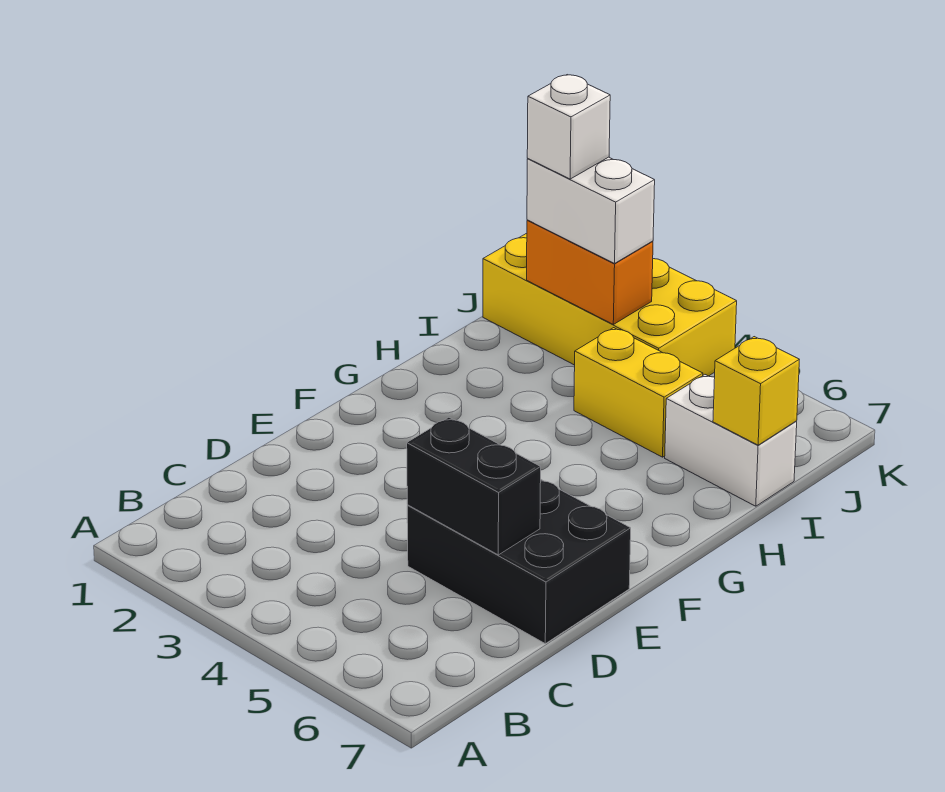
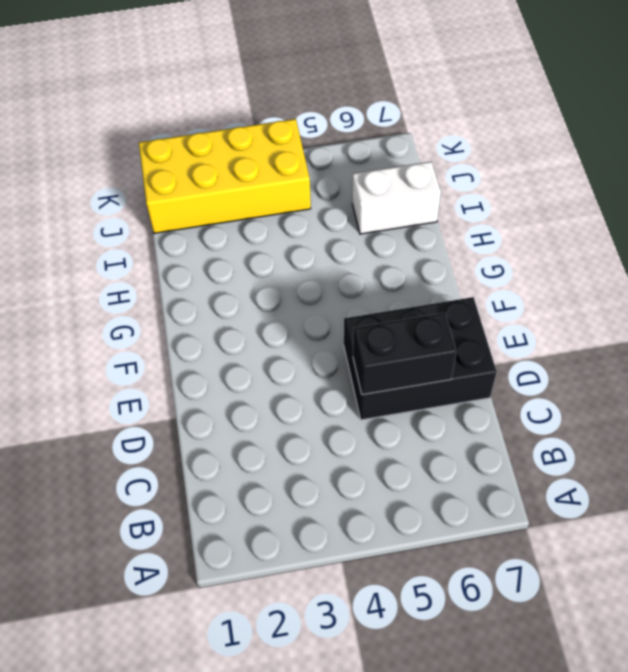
none -> yellow 1x2 brick [574,328,703,457]
none -> yellow 1x1 brick [713,337,799,445]

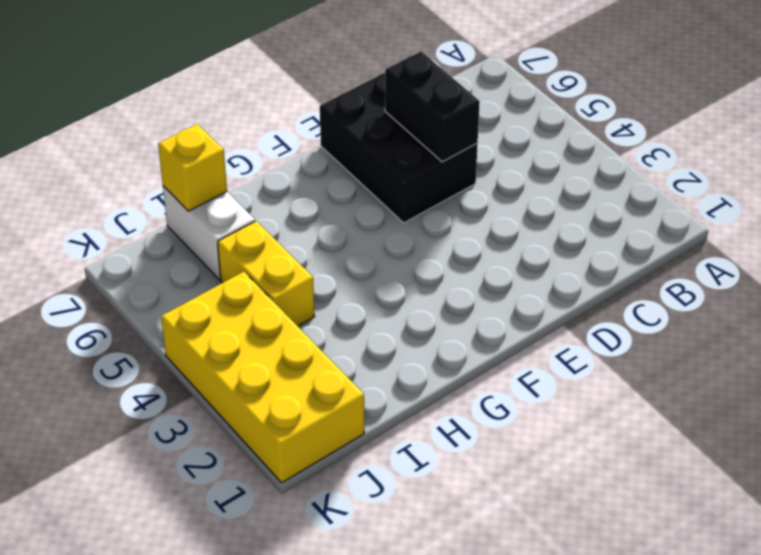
none -> orange 1x2 brick [527,220,653,324]
none -> white 1x2 brick [527,157,655,263]

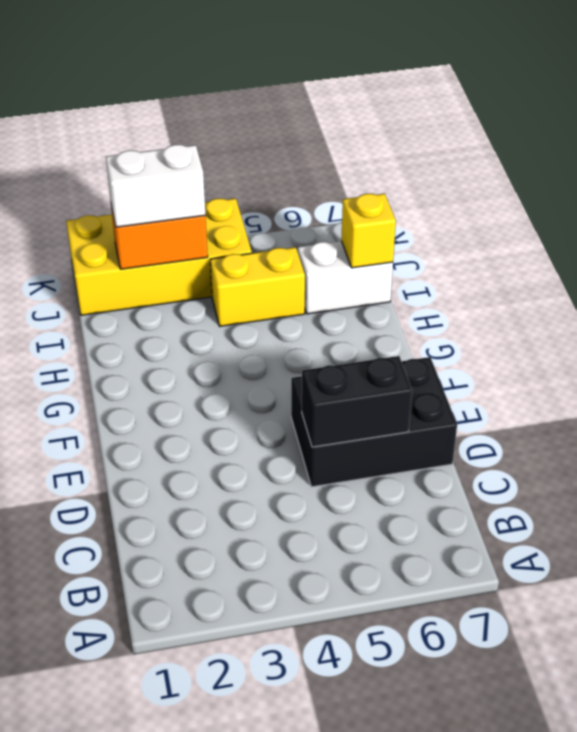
none -> white 1x1 brick [527,75,610,179]

